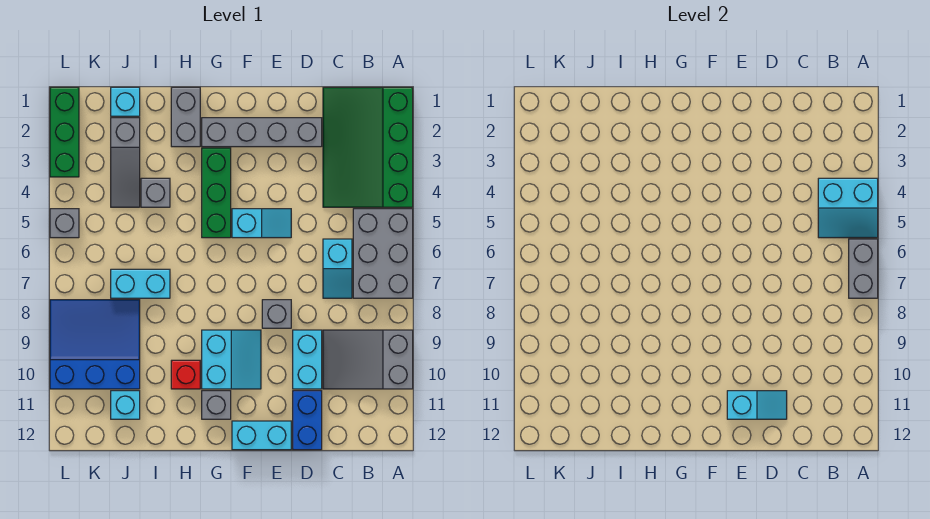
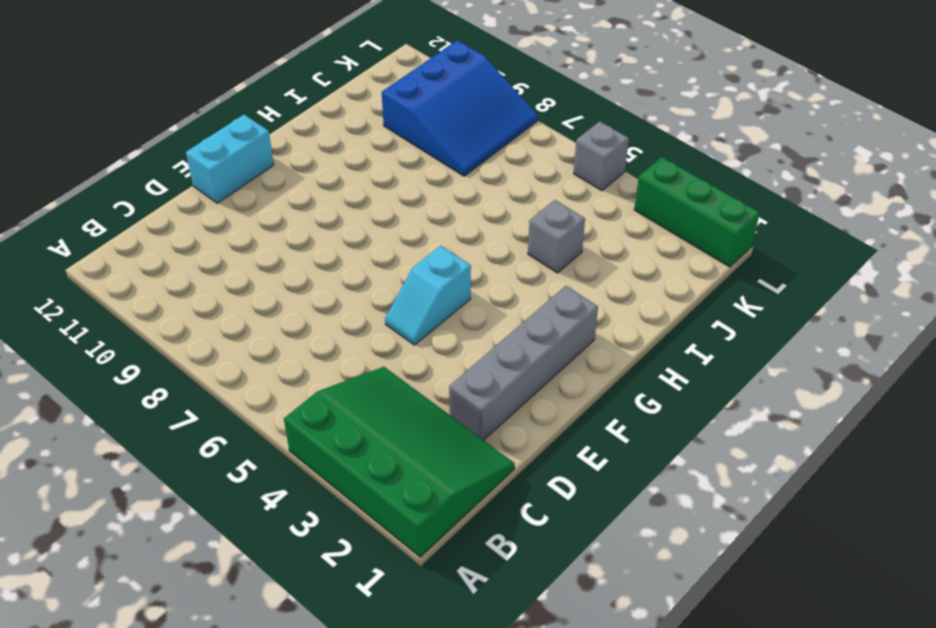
none -> grey 2x3 brick [353,209,413,298]
none -> grey 2x3 slope [323,330,413,389]
none -> cyan 1x2 slope [323,239,352,298]

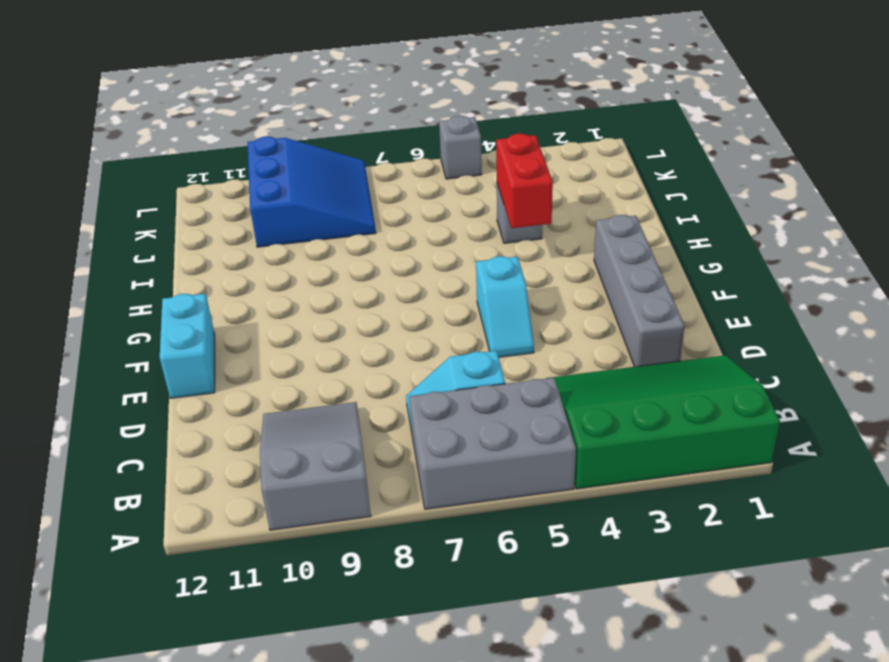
red 1x2 brick [496,134,553,228] -> none
none -> cyan 1x2 brick [293,330,322,389]
none -> blue 1x2 brick [293,391,322,450]
none -> grey 1x1 brick [262,300,291,328]

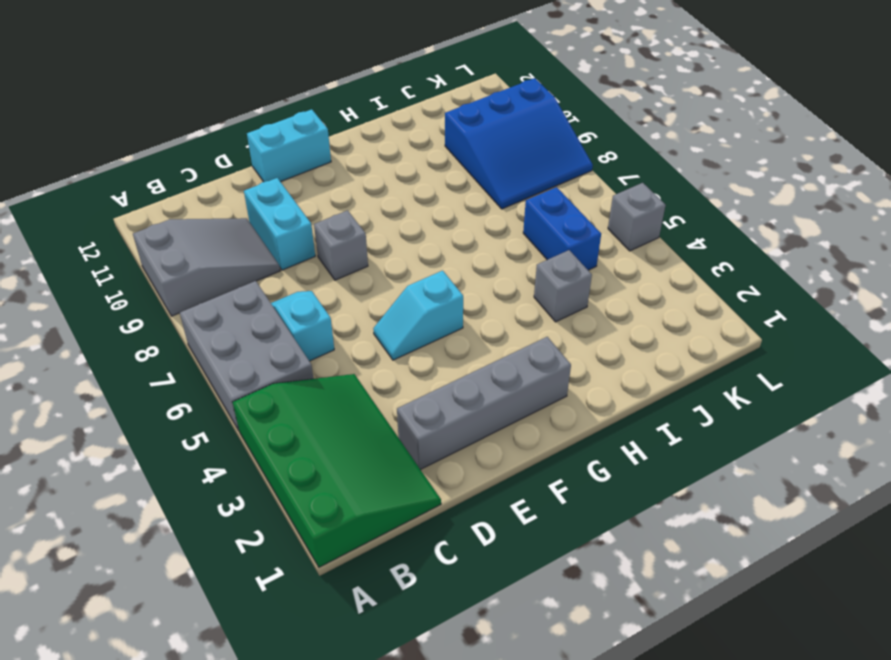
blue 1x2 brick [523,187,601,270] -> blue 1x2 brick moved to [293,391,322,450]
none -> cyan 2x2 slope [202,330,261,389]
none -> green 1x3 brick [202,148,231,238]
none -> grey 1x1 brick [202,391,231,419]

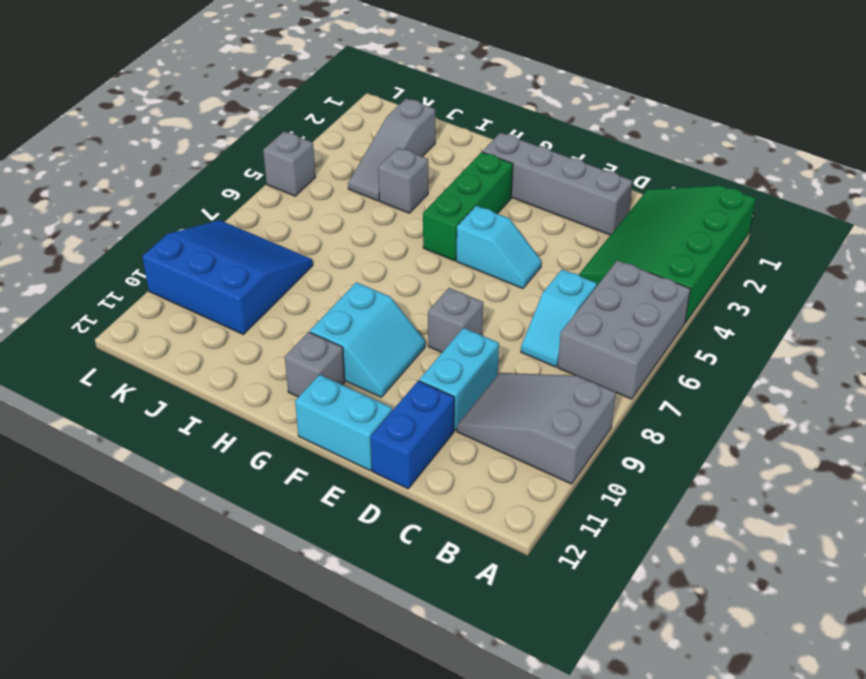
none -> grey 1x2 brick [171,87,200,147]
none -> red 1x1 brick [171,360,200,389]
none -> cyan 1x2 brick [111,269,170,298]

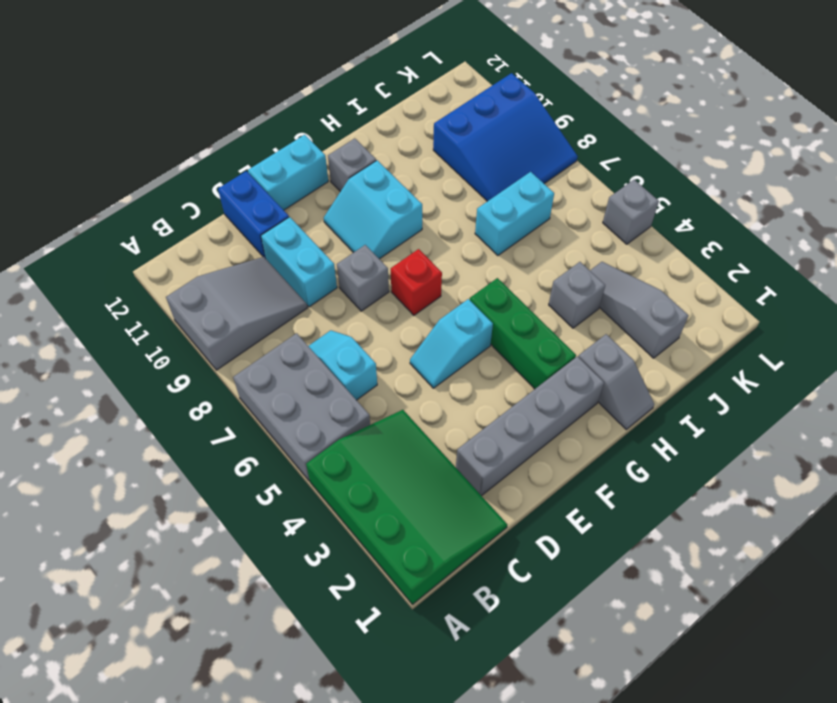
red 1x1 brick [391,249,442,315] -> red 1x1 brick moved to [171,360,200,389]
grey 1x2 slope [578,334,654,429] -> grey 1x2 brick [171,87,200,147]
none -> cyan 1x1 brick [111,87,140,116]
none -> cyan 1x1 brick [111,391,140,419]
none -> green 1x3 brick [50,87,79,177]

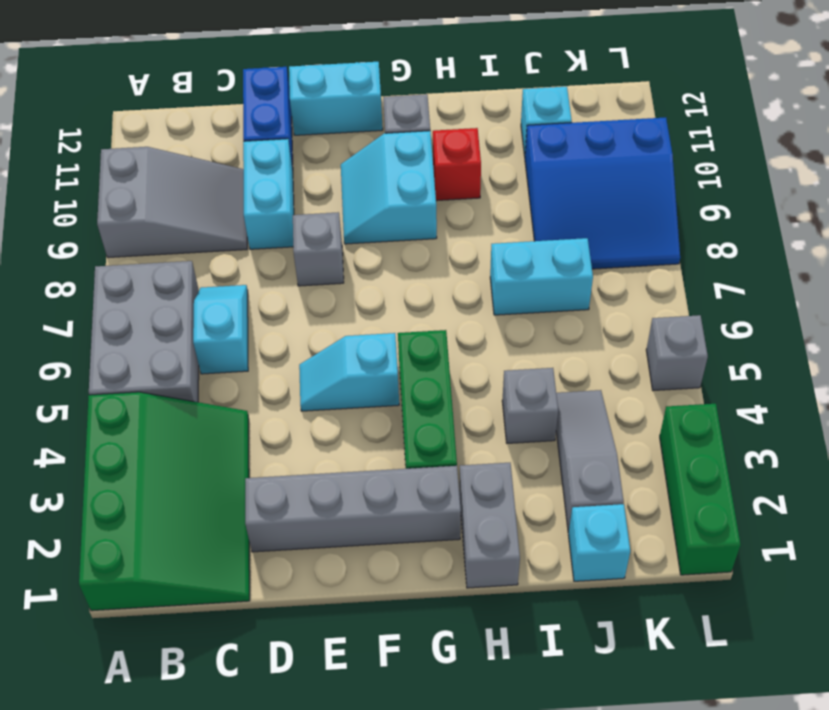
none -> cyan 2x2 slope [818,178,878,238]
none -> grey 1x2 brick [849,239,878,298]
none -> cyan 1x2 slope [727,391,787,419]

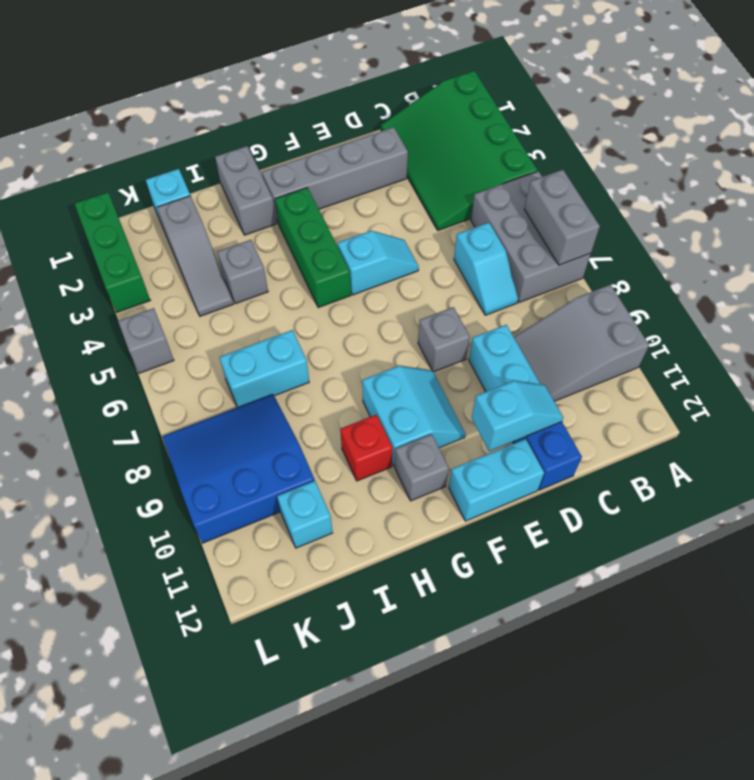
none -> cyan 2x2 slope [818,178,878,238]

